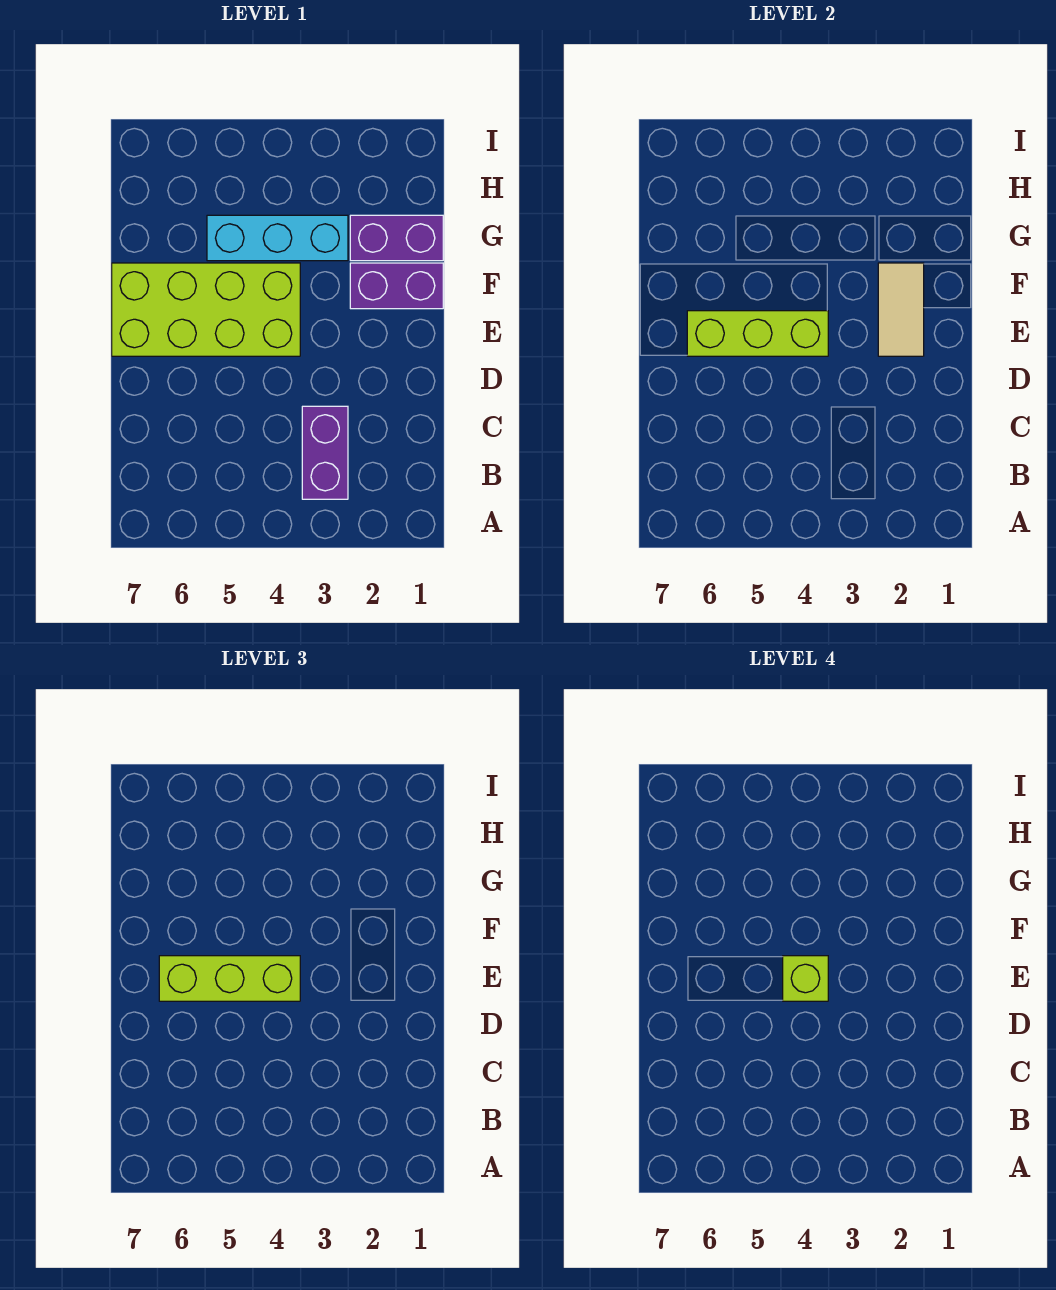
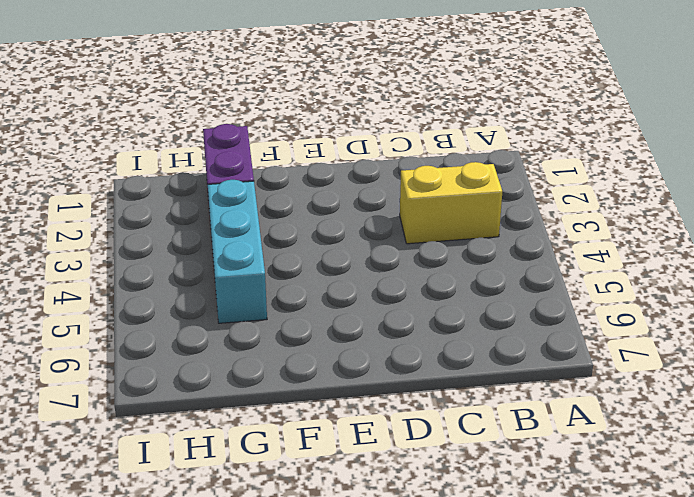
yellow 1x2 brick [400,162,502,244] -> purple 1x2 brick [302,406,348,499]
none -> lime 2x4 brick [112,263,300,356]
none -> purple 1x2 brick [350,263,443,309]

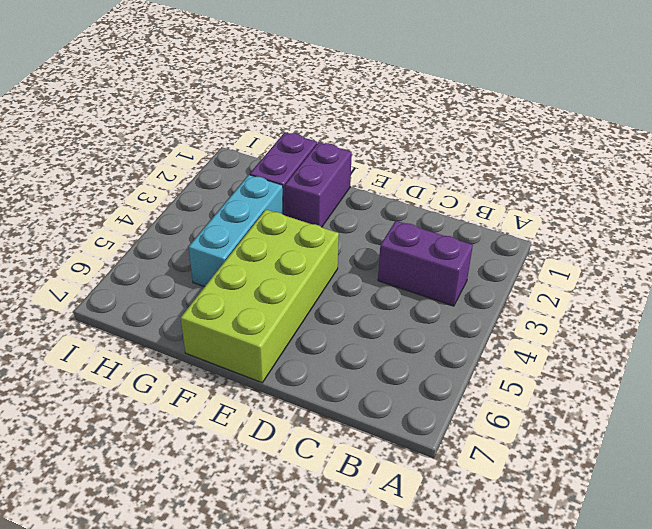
none -> tan 1x2 tile [878,263,924,356]
none -> lime 1x3 brick [687,311,828,356]

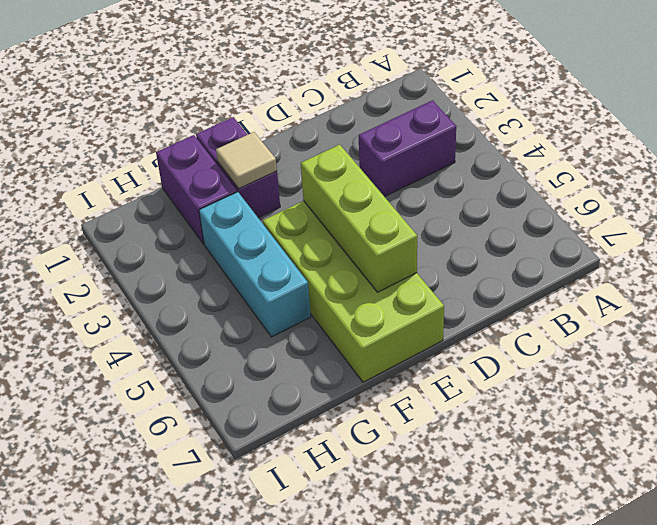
tan 1x1 tile [216,132,277,189] -> tan 1x2 tile [878,263,924,356]
none -> lime 1x3 brick [159,956,300,1001]
none -> lime 1x1 brick [783,956,828,1001]

